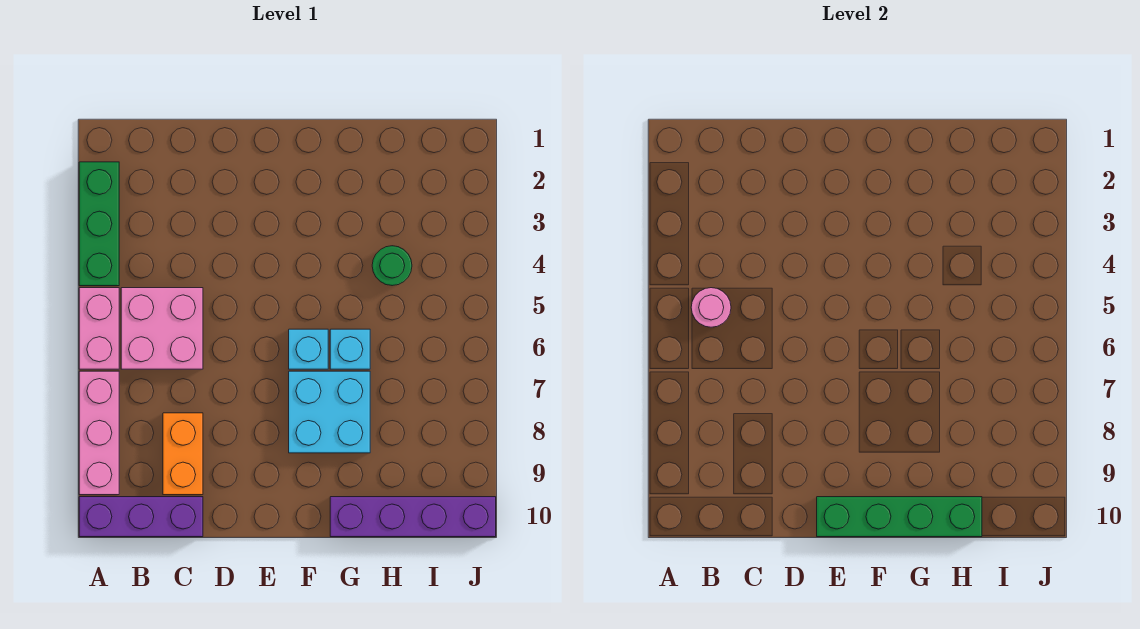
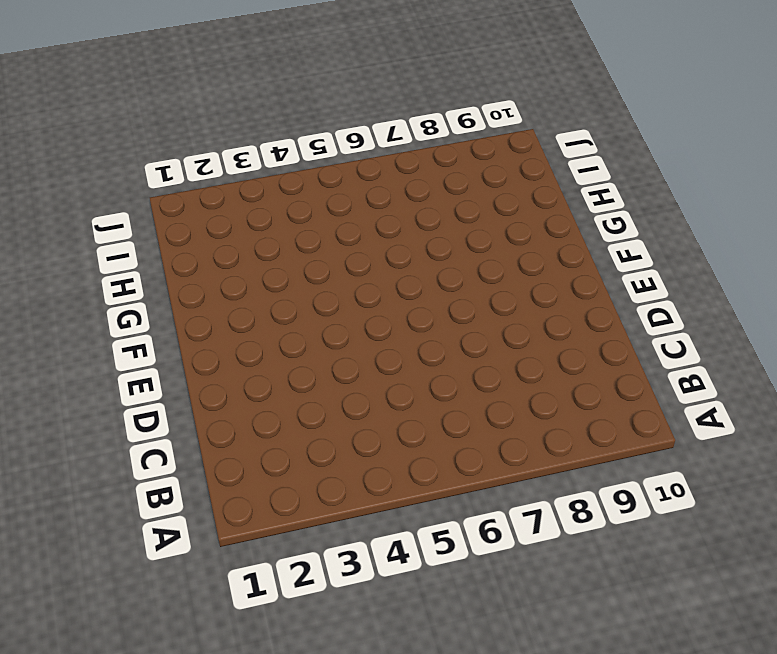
none -> green 1x3 brick [79,162,119,286]
none -> pink 1x2 brick [79,288,119,369]
none -> pink 1x3 brick [79,371,119,495]

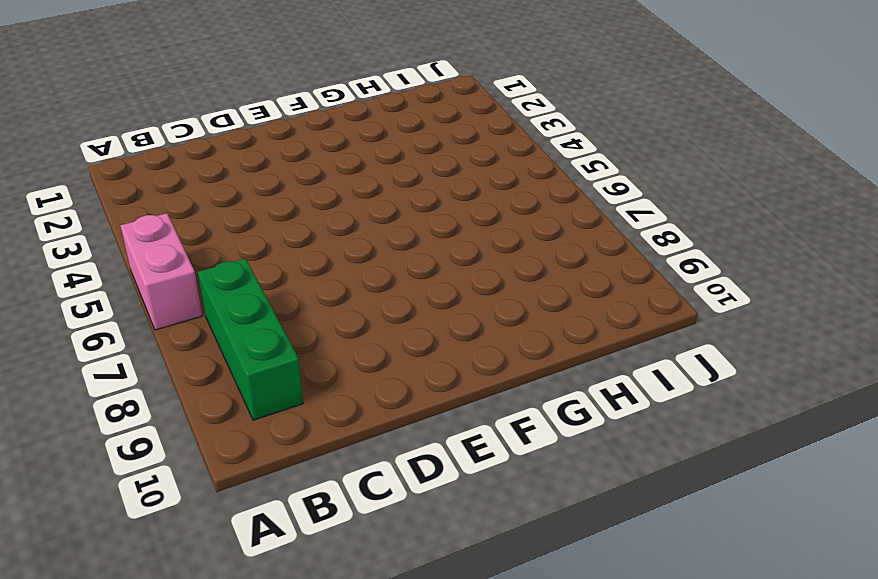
green 1x3 brick [198,258,303,420] -> green 1x3 brick moved to [79,162,119,286]
none -> pink 1x3 brick [79,371,119,495]
none -> purple 1x3 brick [79,497,203,537]
none -> pink 2x2 brick [121,288,203,369]

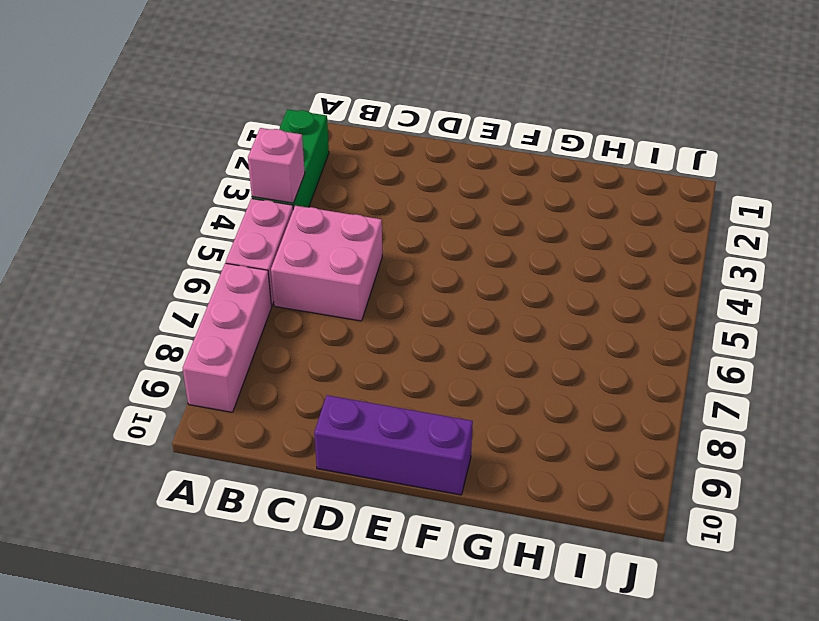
pink 1x1 brick [248,128,305,203] -> none
purple 1x3 brick [314,395,473,495] -> purple 1x3 brick moved to [79,497,203,537]
none -> orange 1x2 brick [163,413,203,495]
none -> cyan 1x1 brick [289,329,328,369]
none -> cyan 2x2 brick [289,371,370,453]

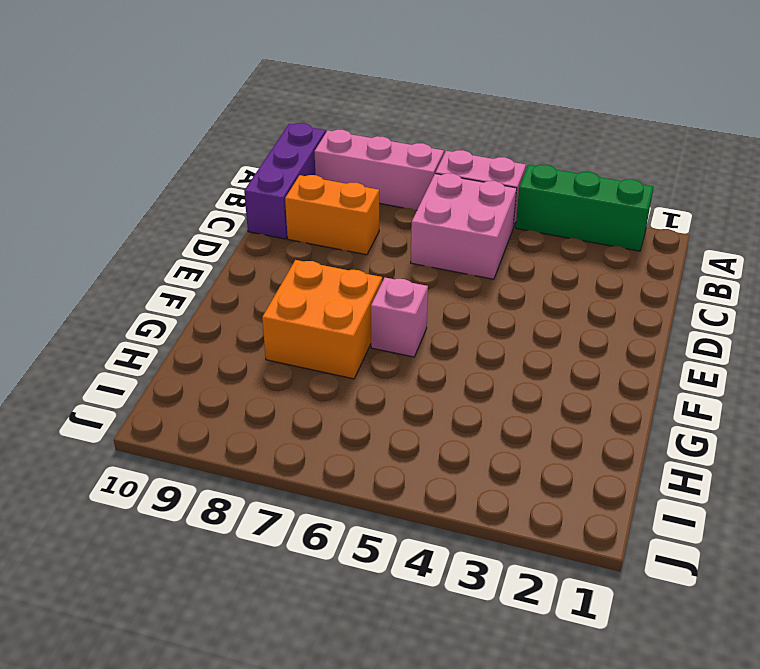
pink 1x1 brick [371,278,428,357] -> cyan 1x1 brick [289,329,328,369]
orange 2x2 brick [262,260,382,379] -> cyan 2x2 brick [289,371,370,453]
none -> cyan 1x1 brick [330,329,370,369]
none -> purple 1x4 brick [330,497,496,537]
none -> green 1x1 round brick [372,246,412,286]

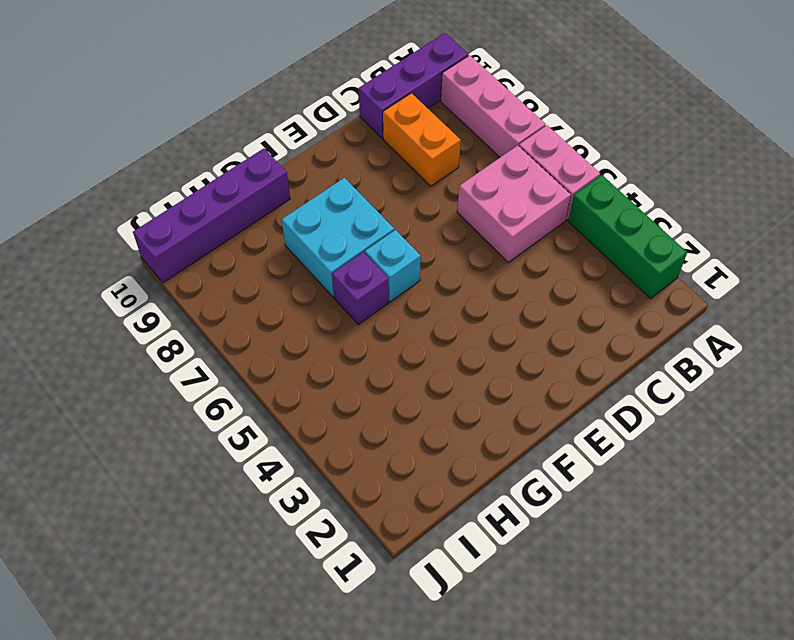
purple 1x1 brick [332,252,389,324] -> cyan 1x1 brick [330,329,370,369]
none -> green 1x1 round brick [372,246,412,286]
none -> pink 1x1 round brick [691,288,731,327]
none -> green 1x4 brick [817,497,982,537]

